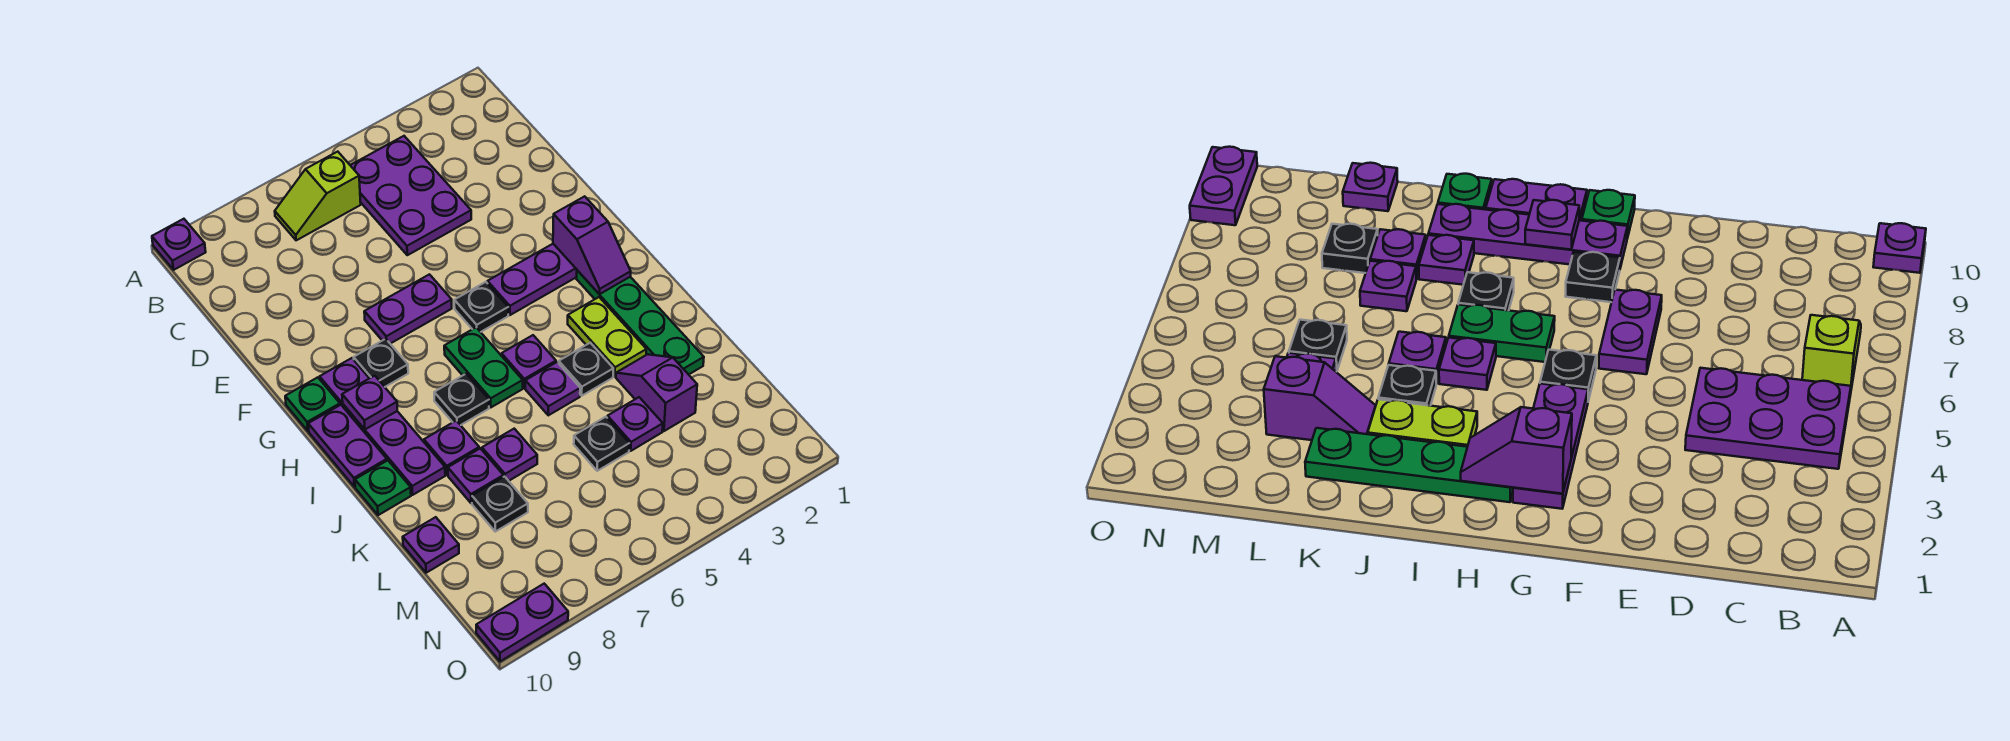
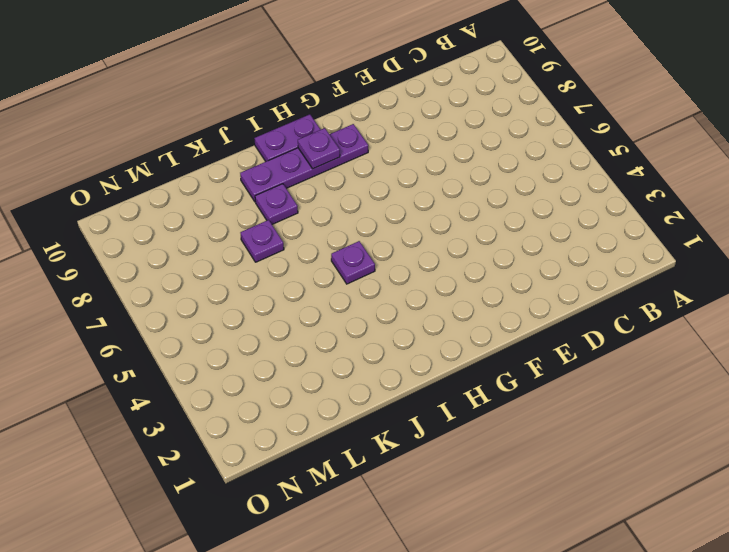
none -> purple 1x1 plate [152,219,206,270]
none -> purple 2x3 plate [350,136,471,255]
none -> lime 1x2 slope [275,152,361,240]

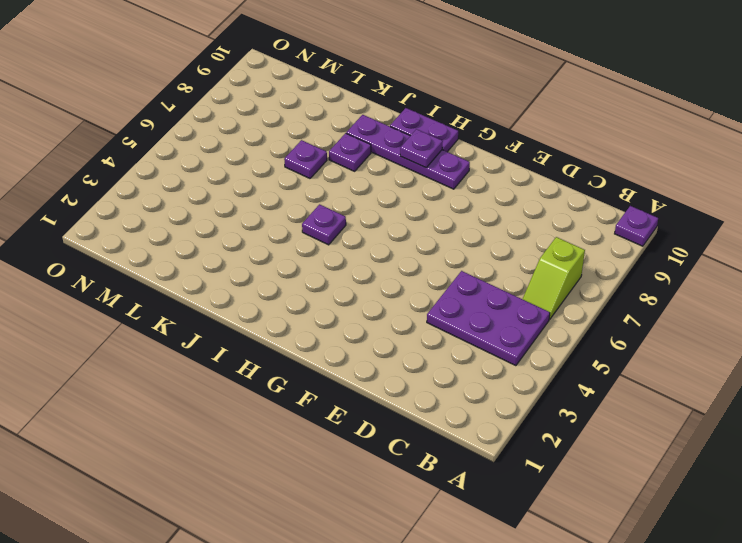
lime 1x2 slope [523,237,585,319] -> lime 1x2 slope turned to [275,152,361,240]
none -> purple 1x2 plate [364,274,452,344]
none -> purple 1x3 plate [487,244,577,315]
none -> black 1x1 plate [454,282,508,332]

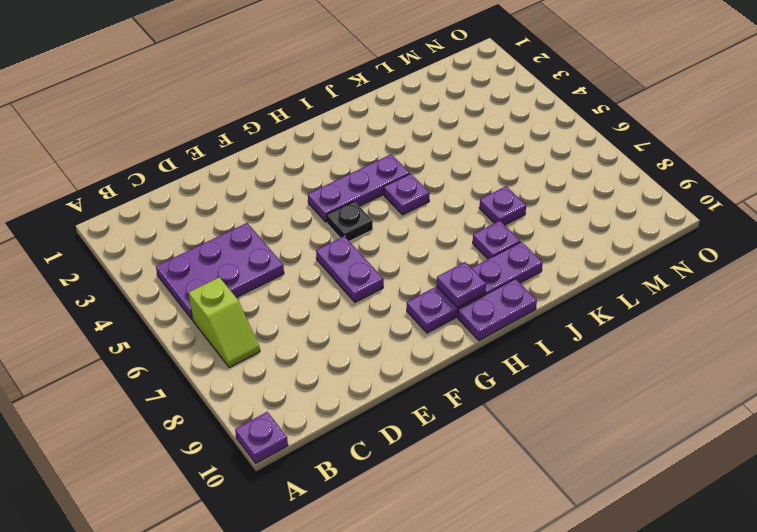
purple 1x3 plate [308,154,410,222] -> purple 1x3 plate turned to [487,244,577,315]
none -> black 1x1 plate [354,339,408,387]
none -> green 1x1 plate [285,377,340,431]
none -> green 1x4 plate [576,270,704,375]

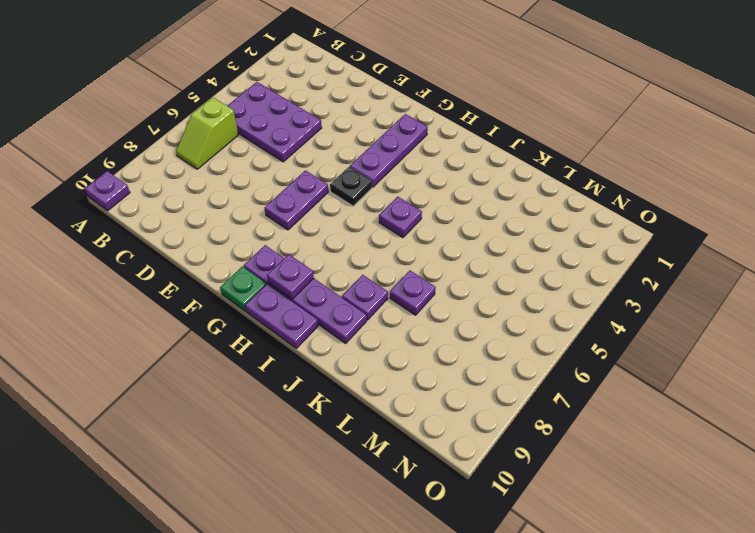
none -> black 1x1 plate [354,339,408,387]
none -> green 1x4 plate [576,270,704,375]
none -> green 1x2 plate [444,328,523,407]

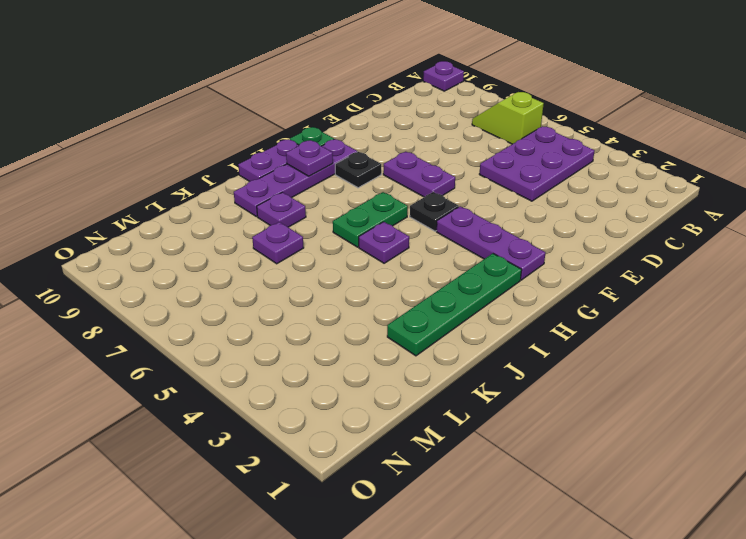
none -> lime 1x2 plate [568,297,646,376]
none -> black 1x1 plate [434,374,489,425]
none -> black 1x1 plate [559,343,613,396]

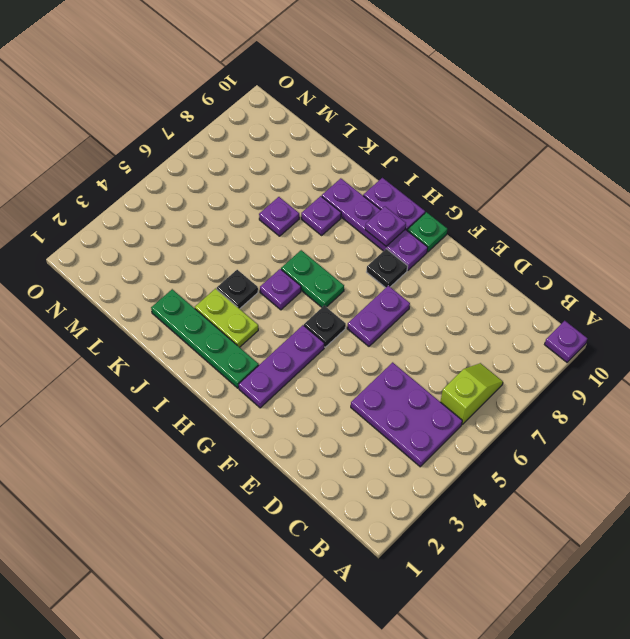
none -> black 1x1 plate [434,374,489,425]
none -> purple 1x1 plate [525,362,580,415]
none -> green 1x1 plate [355,460,411,515]

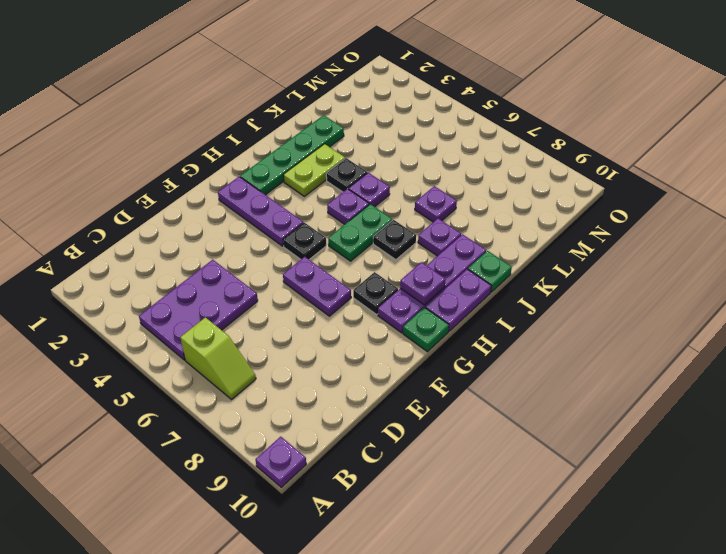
none -> purple 1x2 slope [616,354,697,431]
none -> purple 1x1 plate [448,448,503,503]
none -> purple 1x1 plate [607,397,663,451]

